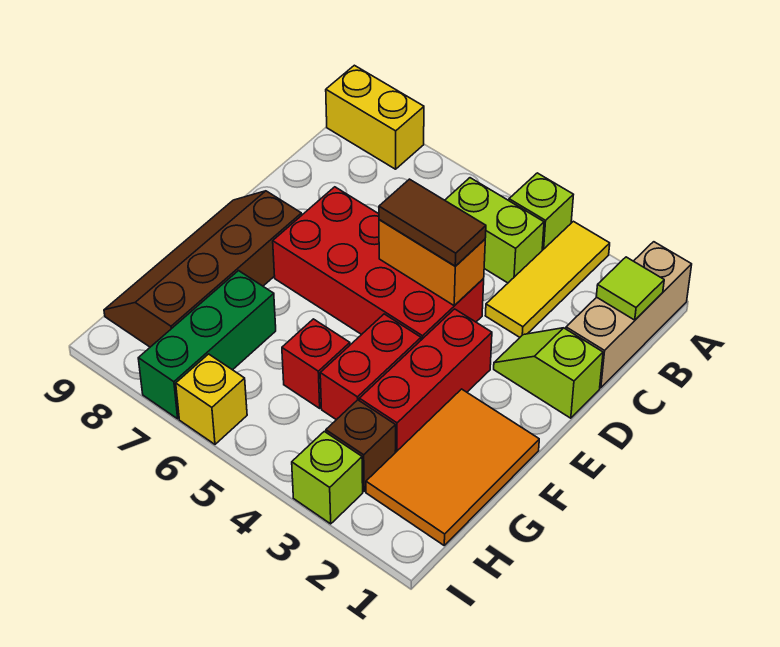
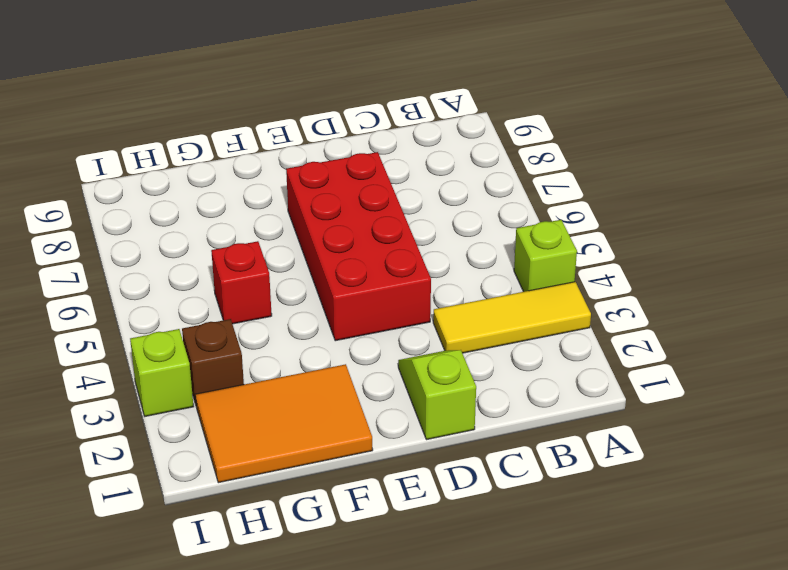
none -> tan 1x3 brick [566,242,692,388]
none -> yellow 1x2 brick [326,65,424,169]
none -> lime 1x2 brick [445,178,544,283]

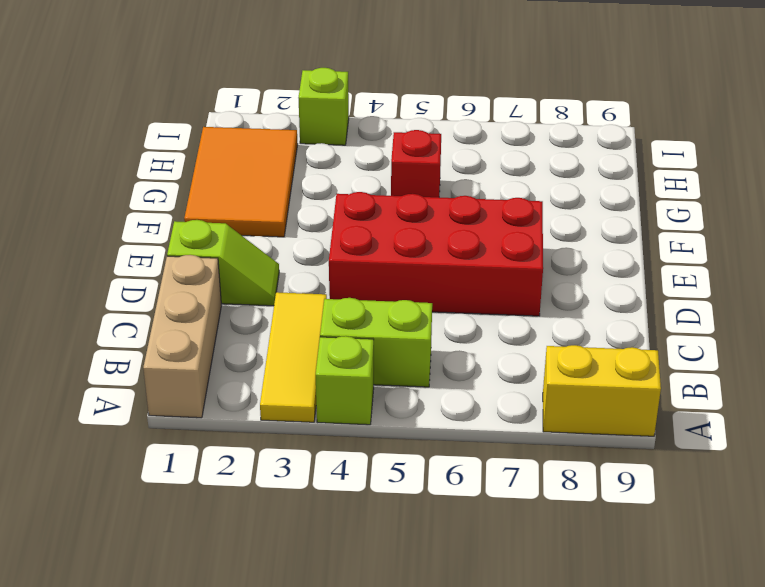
none -> red 1x3 brick [359,309,492,453]
none -> brown 2x4 slope [104,191,302,347]
none -> red 1x2 brick [320,314,421,420]

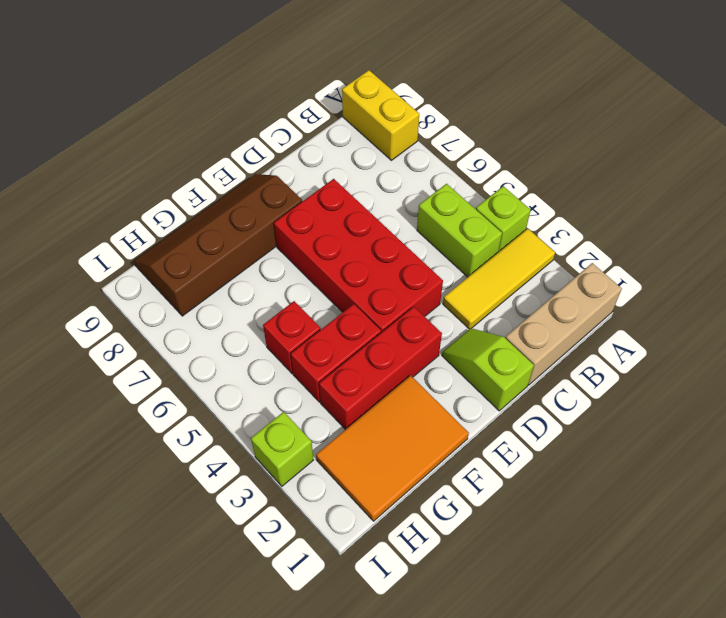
none -> green 1x3 brick [138,271,276,419]
none -> brown 1x1 brick [326,400,396,491]
none -> yellow 1x1 brick [176,354,247,444]

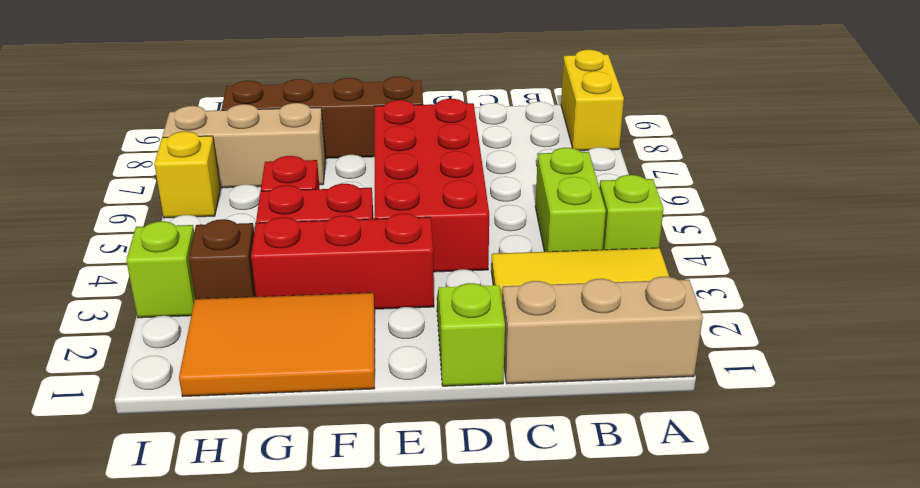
tan 1x3 brick [162,103,325,188] -> green 1x3 brick [138,271,276,419]
none -> lime 1x1 tile [596,257,664,320]
none -> orange 1x2 brick [379,220,485,306]
none -> brown 1x2 tile [379,179,486,266]

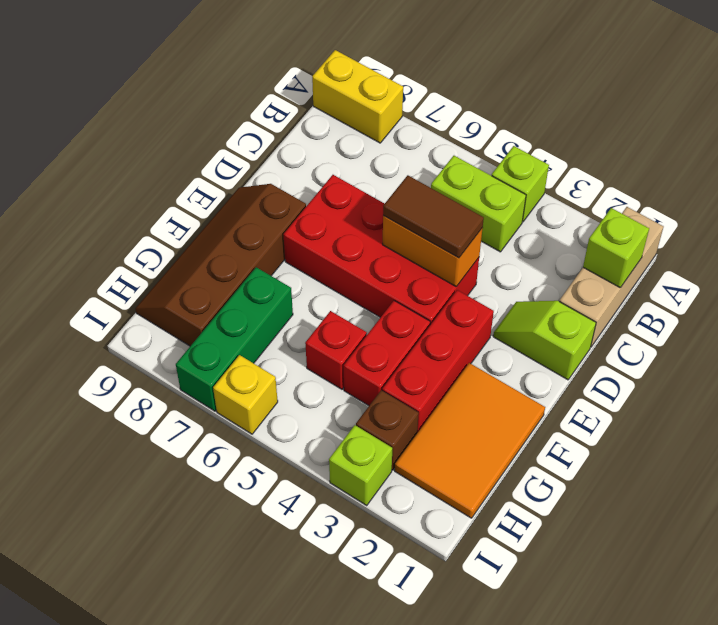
lime 1x1 brick [583,208,649,288] -> lime 1x1 tile [596,257,664,320]
none -> yellow 1x3 tile [485,221,610,337]

